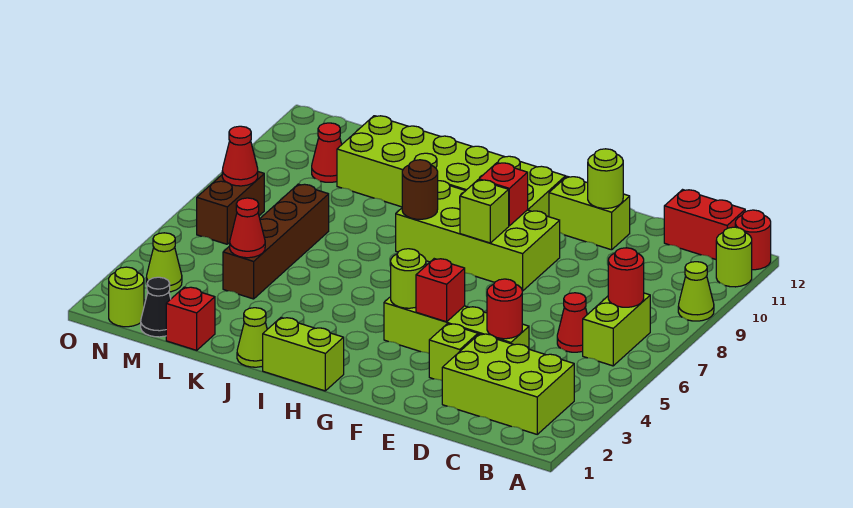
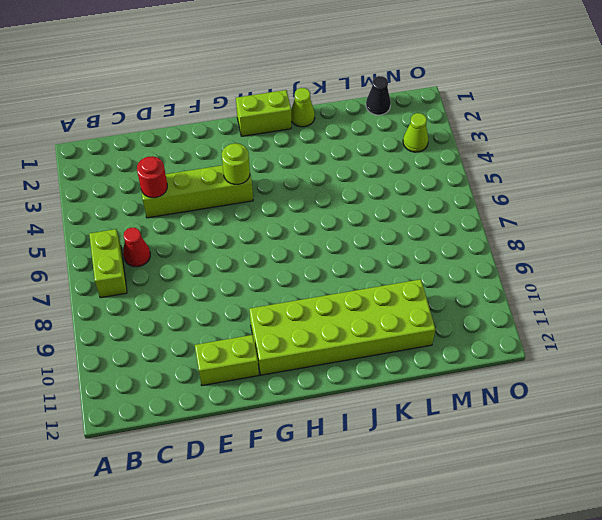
none -> lime 1x1 cone [678,262,714,321]
none -> lime 1x1 round brick [716,227,752,287]
none -> red 1x1 round brick [735,210,771,270]
none -> lime 2x3 brick [442,334,574,434]

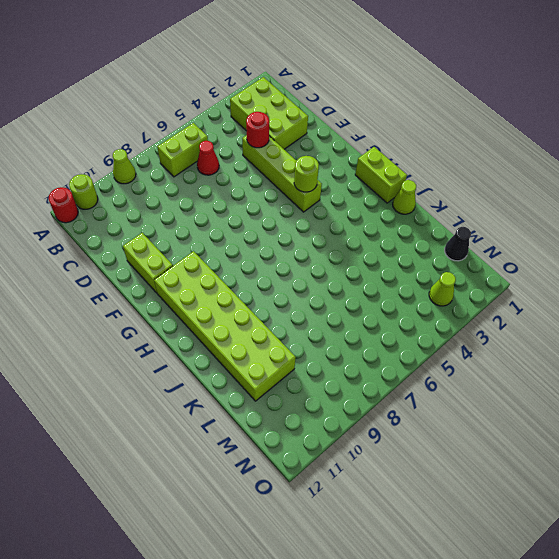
none -> red 1x2 brick [664,190,745,259]
none -> lime 1x1 brick [429,324,478,380]
none -> lime 2x4 brick [396,181,560,291]
none -> red 1x1 brick [166,287,215,350]

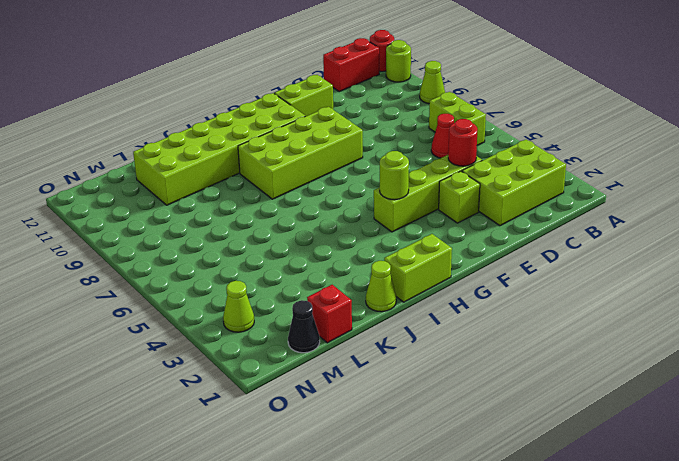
none -> brown 1x4 brick [223,184,329,299]
none -> red 1x1 cone [312,123,342,182]
none -> lime 1x1 round brick [109,267,144,327]
none -> brown 1x2 brick [197,172,264,244]

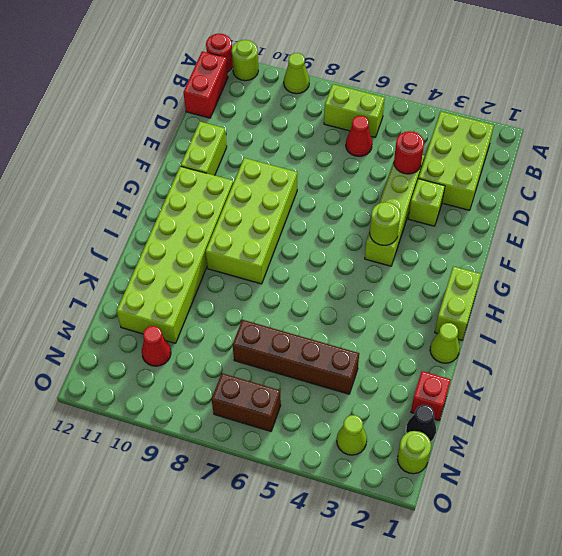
none -> red 1x1 round brick [608,248,644,307]
none -> lime 1x1 round brick [588,149,623,208]
none -> red 1x1 brick [416,259,465,322]
none -> lime 1x1 brick [460,180,509,243]

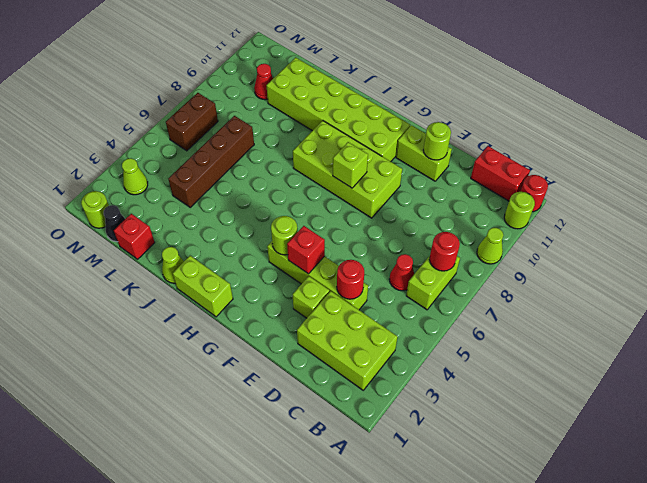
none -> red 1x1 brick [479,163,528,226]
none -> brown 1x1 round brick [402,160,438,219]
none -> red 1x1 cone [230,198,265,258]
none -> red 1x1 cone [222,126,258,186]

